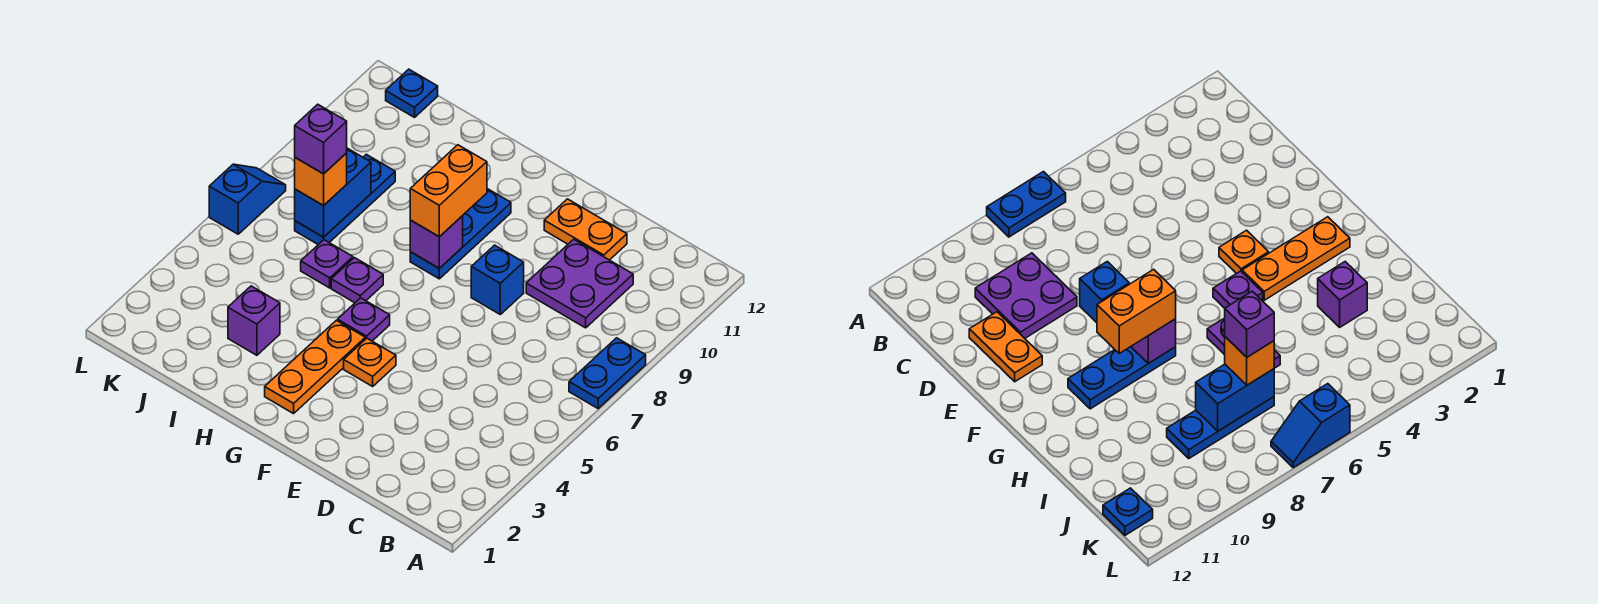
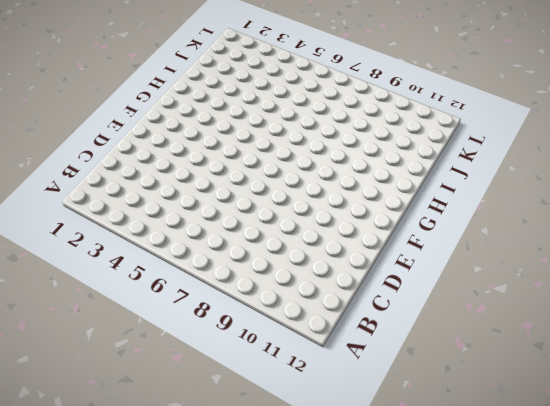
none -> blue 1x2 plate [569,338,646,408]
none -> purple 2x2 plate [526,239,633,328]
none -> orange 1x2 plate [544,199,627,260]

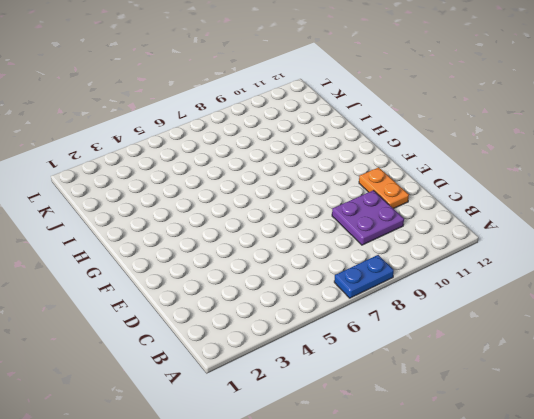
none -> blue 1x1 brick [471,245,524,314]
none -> orange 1x1 plate [344,338,396,386]
none -> orange 1x3 plate [265,320,365,414]

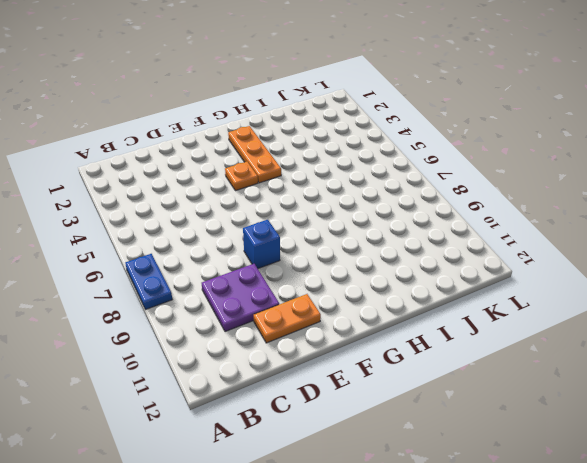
none -> purple 1x1 plate [338,298,390,341]
none -> blue 1x3 plate [410,189,511,279]
none -> purple 1x1 plate [331,258,383,303]

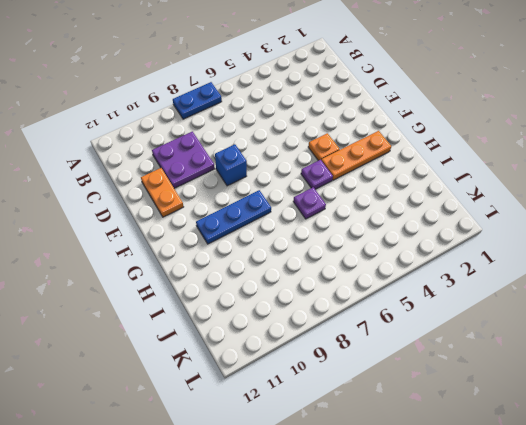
none -> purple 1x1 brick [228,286,280,355]
none -> purple 1x1 plate [301,240,353,288]
none -> blue 1x3 plate [295,154,395,245]

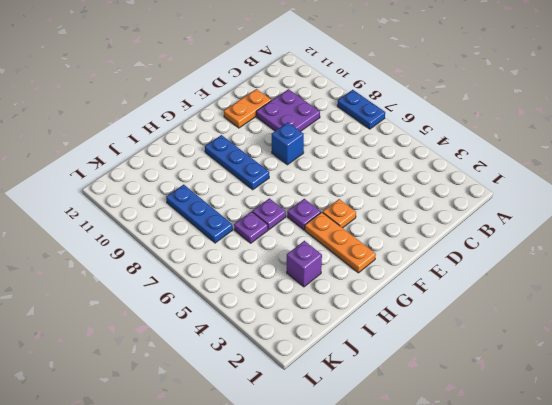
none -> blue 1x1 plate [386,69,438,117]
none -> blue 1x2 slope [209,164,286,234]
none -> purple 1x1 brick [410,216,463,268]

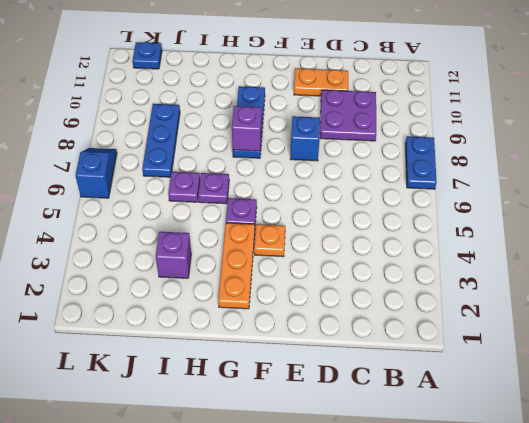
none -> blue 1x2 brick [295,148,371,237]
none -> orange 1x2 brick [410,145,487,237]
none -> orange 1x1 brick [295,153,347,206]

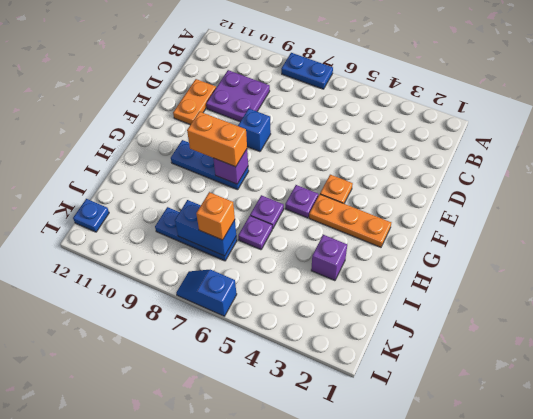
none -> purple 1x1 brick [295,104,347,174]

